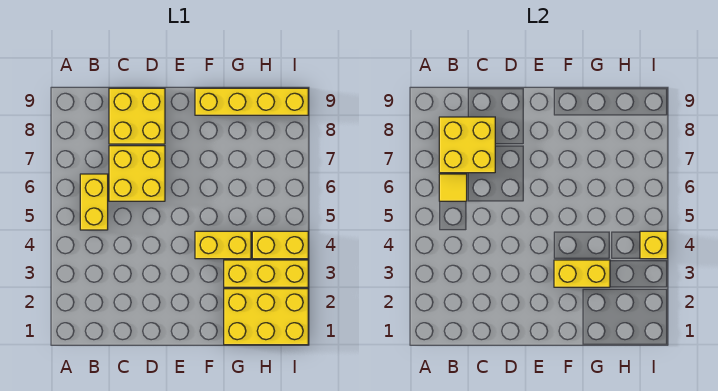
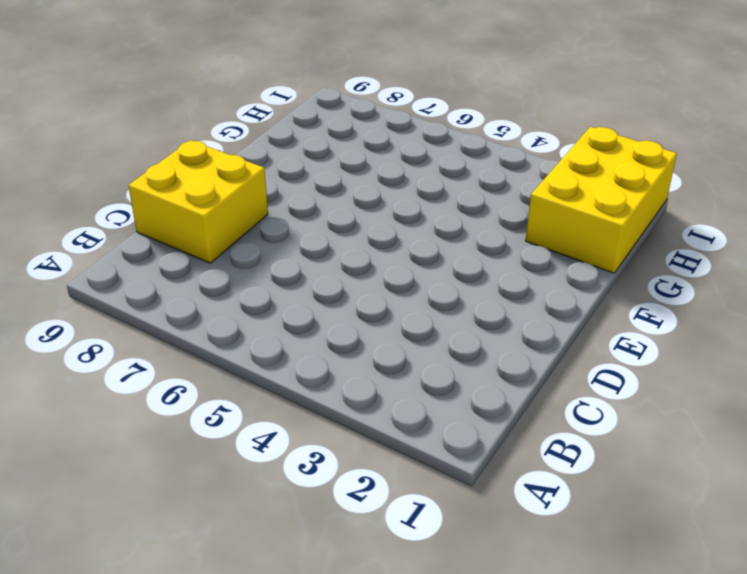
none -> yellow 1x2 brick [80,174,108,230]
none -> yellow 2x2 brick [109,146,165,201]
none -> yellow 1x2 brick [195,231,251,259]

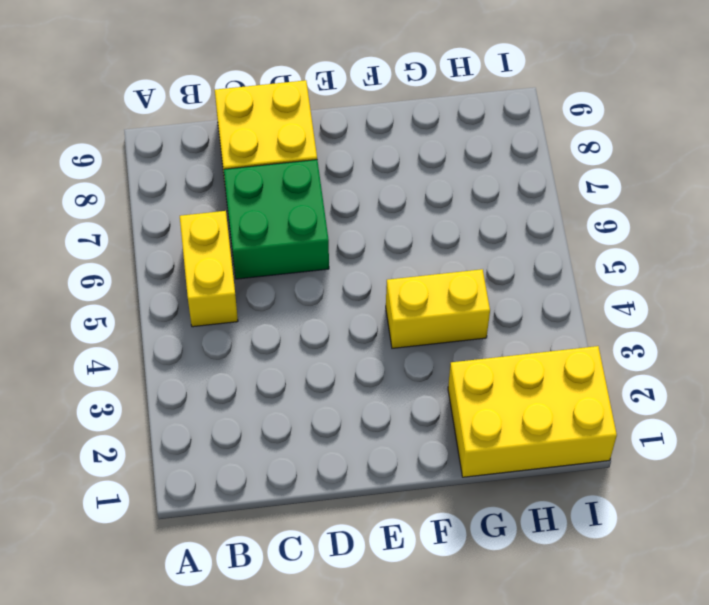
green 2x2 brick [224,160,329,279] -> yellow 2x2 brick [109,146,165,201]
none -> yellow 1x4 brick [195,88,308,115]
none -> yellow 1x3 brick [224,260,308,287]
none -> yellow 1x2 brick [252,231,308,259]

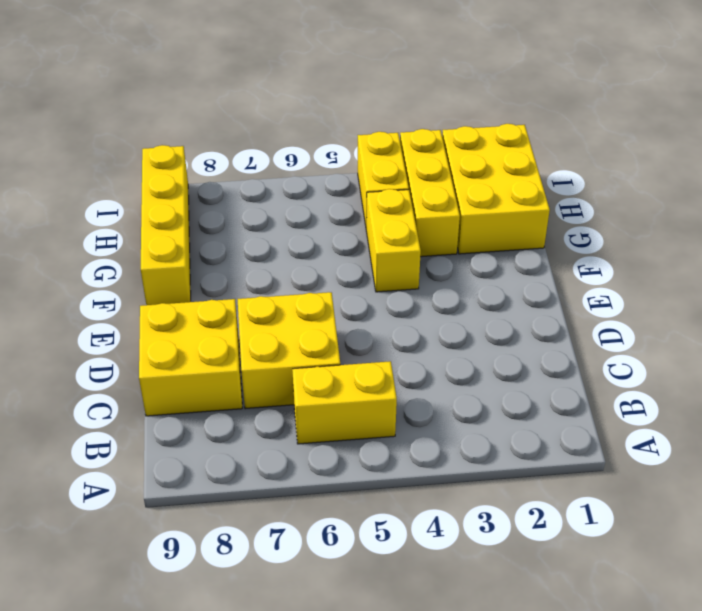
none -> yellow 1x1 tile [439,174,467,201]
none -> yellow 2x2 brick [439,117,495,173]
none -> yellow 1x2 brick [554,260,610,287]

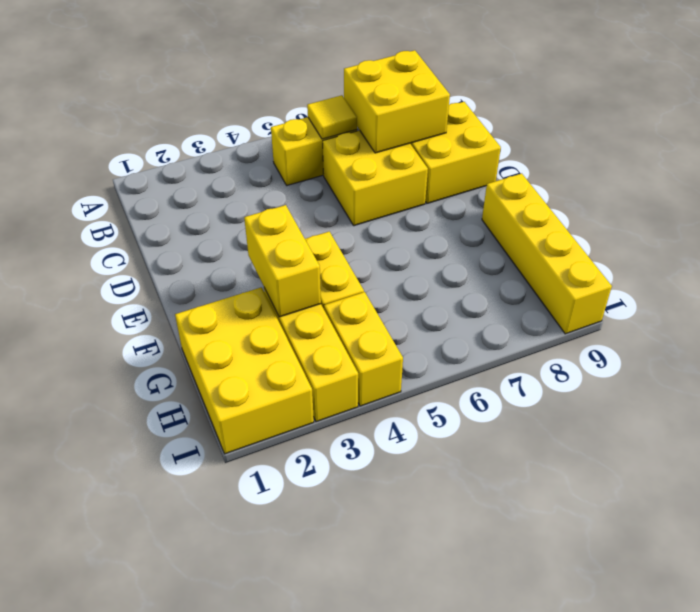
none -> yellow 1x1 brick [640,231,667,259]

